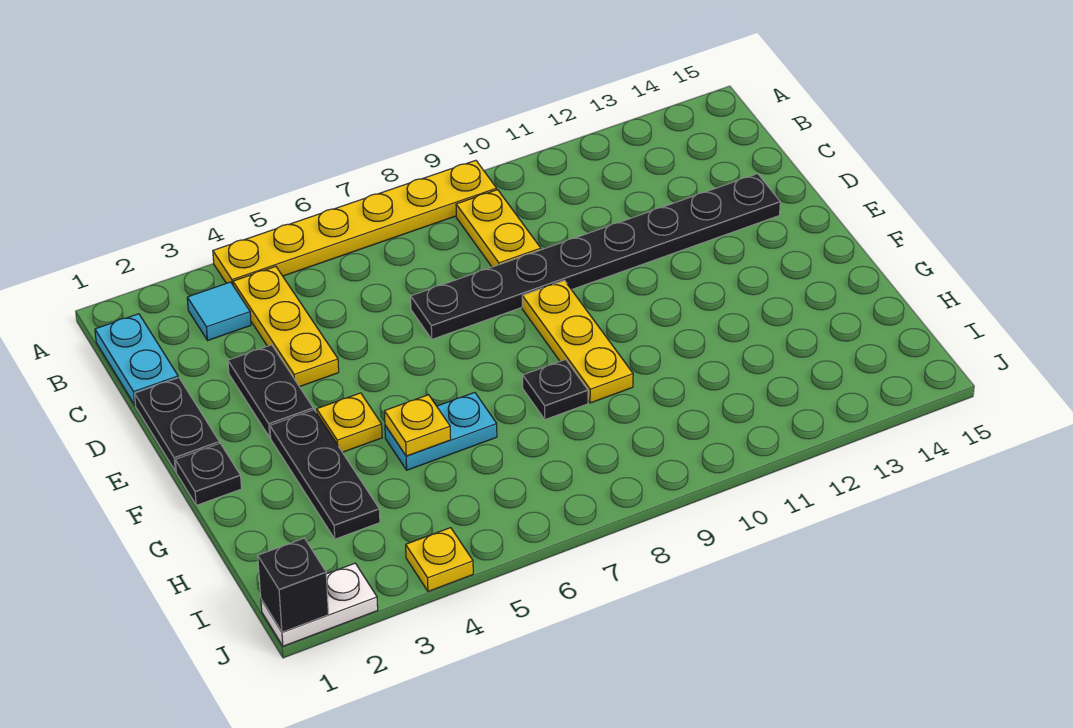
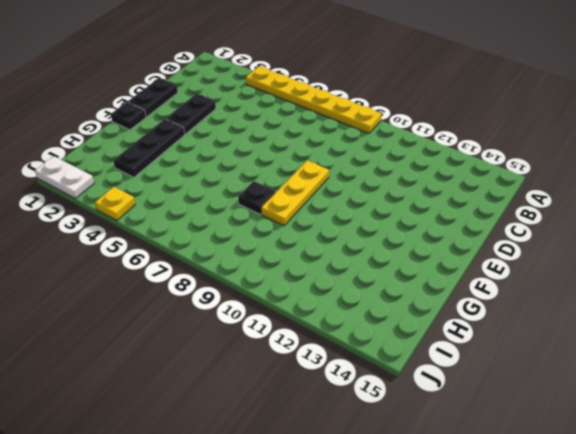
none -> cyan 1x2 plate [95,314,178,405]
none -> cyan 1x1 tile [187,282,251,340]
none -> yellow 1x3 plate [233,266,339,387]

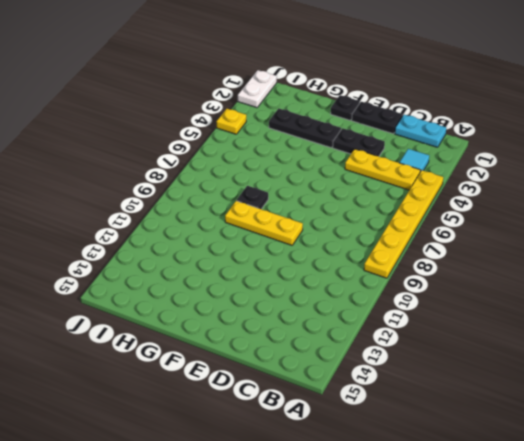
none -> yellow 1x2 plate [456,190,541,267]
none -> black 1x8 plate [411,174,780,339]
none -> yellow 1x1 plate [317,393,382,452]

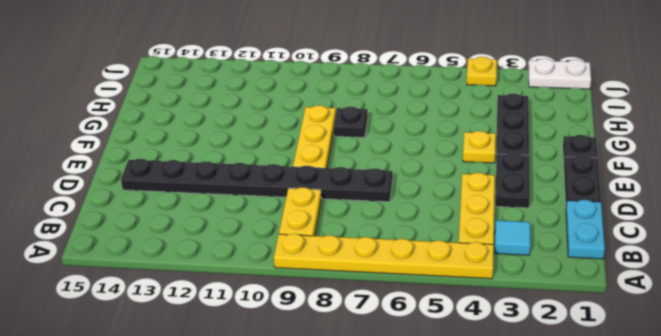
none -> cyan 1x2 plate [385,392,497,470]
none -> yellow 1x1 plate [384,395,451,456]
none -> black 1x1 brick [258,538,328,632]

